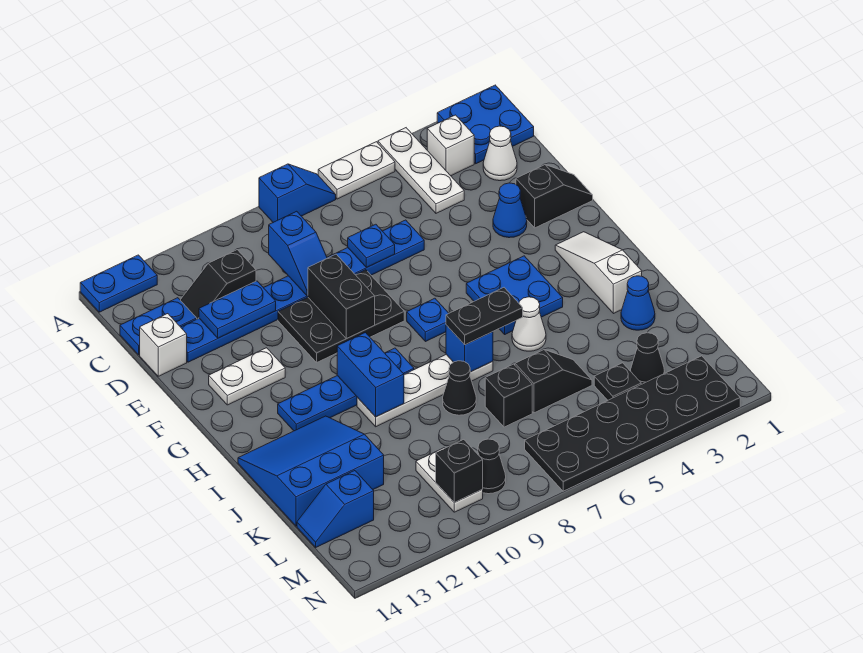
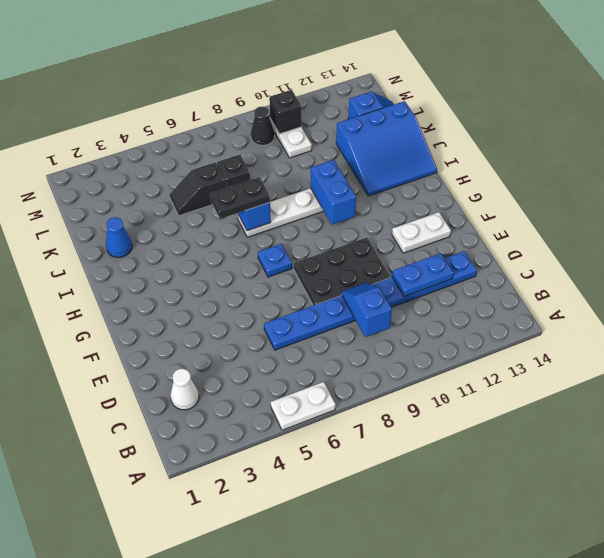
none -> blue 2x2 plate [437,85,534,164]
none -> white 1x3 plate [378,128,464,213]
none -> blue 1x2 slope [259,164,336,222]
none -> blue 1x2 plate [80,255,157,312]

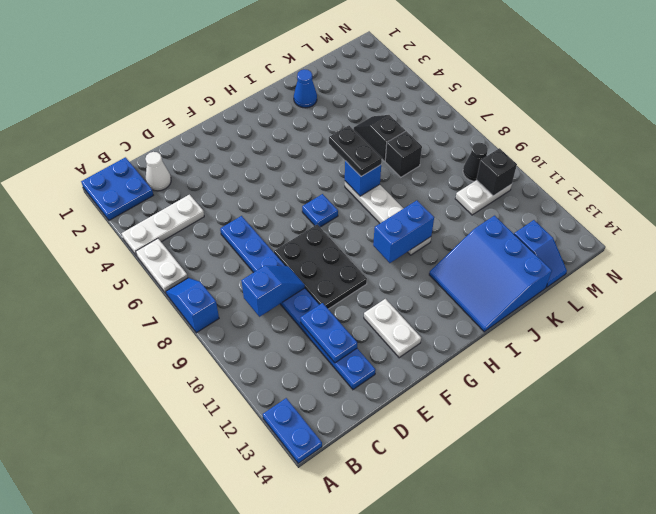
none -> white 1x1 brick [427,115,474,176]
none -> black 1x2 slope [181,250,256,319]
none -> blue 1x2 plate [120,298,197,355]
none -> white 1x1 brick [140,314,187,376]

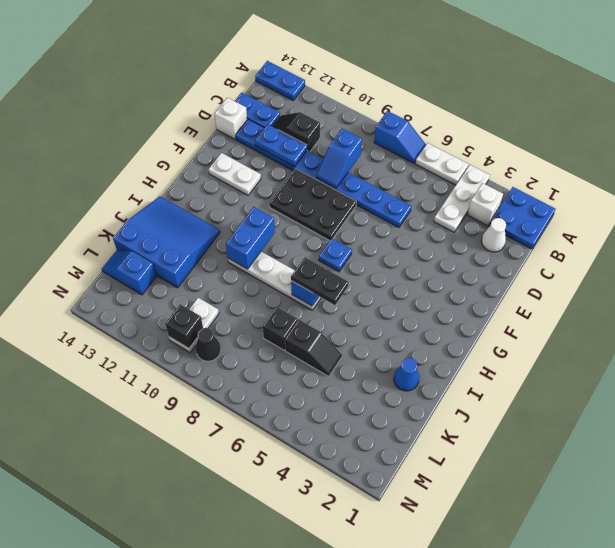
none -> black 1x2 slope [516,165,593,228]
none -> blue 1x1 cone [493,183,527,238]
none -> white 1x3 slope [555,232,642,314]
none -> blue 2x2 plate [466,256,563,334]

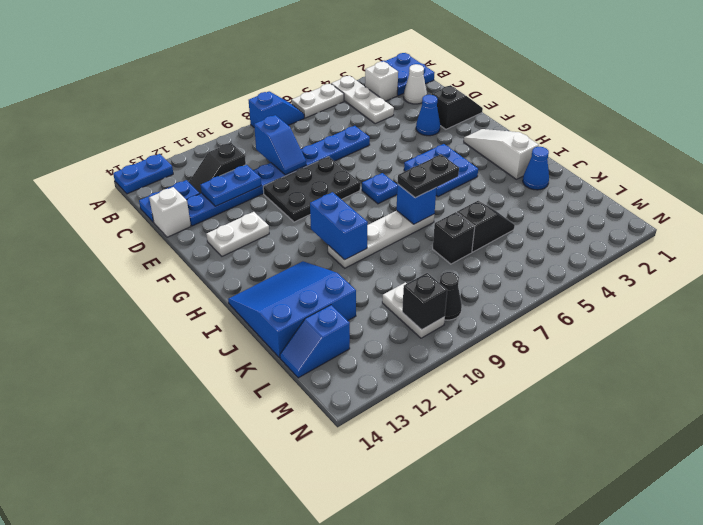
none -> blue 1x4 plate [278,348,414,431]
none -> white 1x1 cone [512,297,546,351]
none -> black 1x1 cone [443,361,476,415]
none -> black 1x1 cone [631,333,665,384]

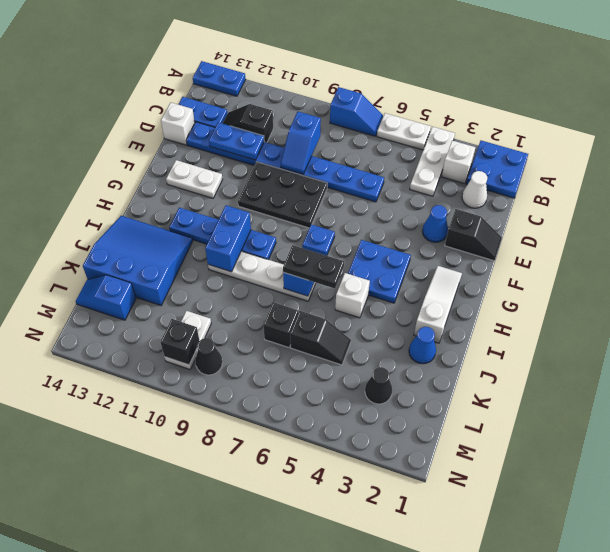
white 1x1 brick [335,273,370,318] -> white 1x1 cone [512,297,546,351]
none -> black 1x1 cone [443,361,476,415]
none -> black 1x1 plate [594,363,641,400]
none -> black 2x6 plate [525,356,740,491]
none -> blue 1x1 plate [348,224,395,267]

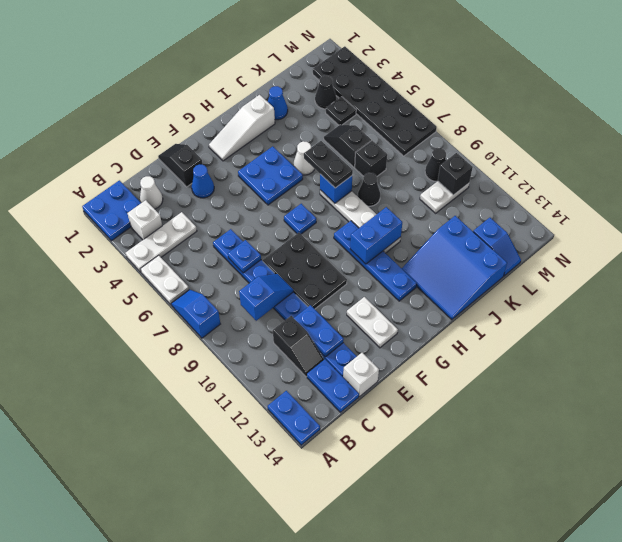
none -> black 1x2 brick [308,254,375,339]

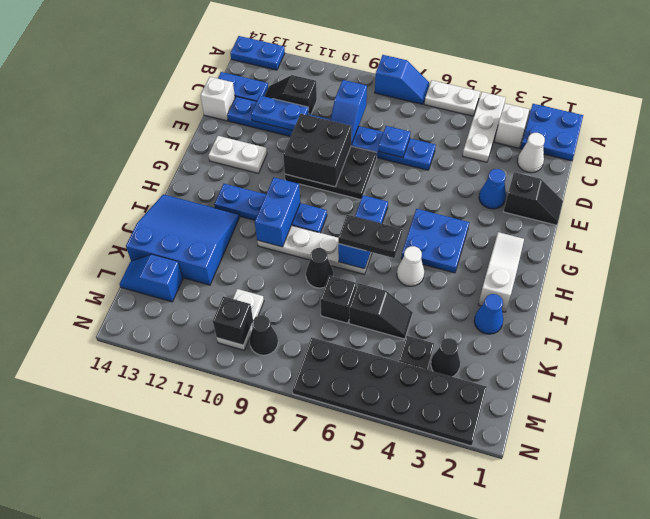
black 2x2 brick [283,114,351,187] -> black 1x2 brick [308,254,375,339]

